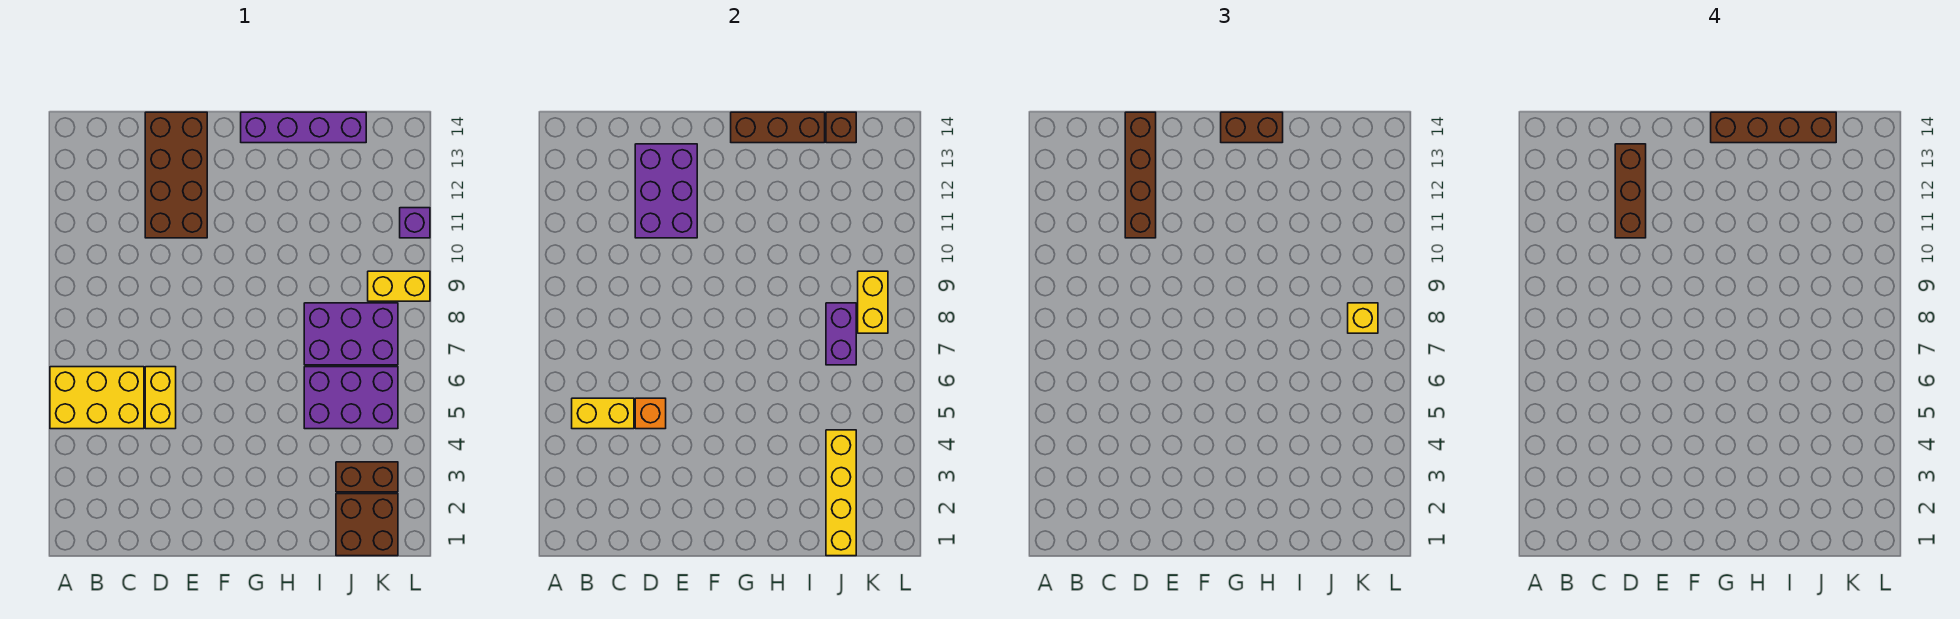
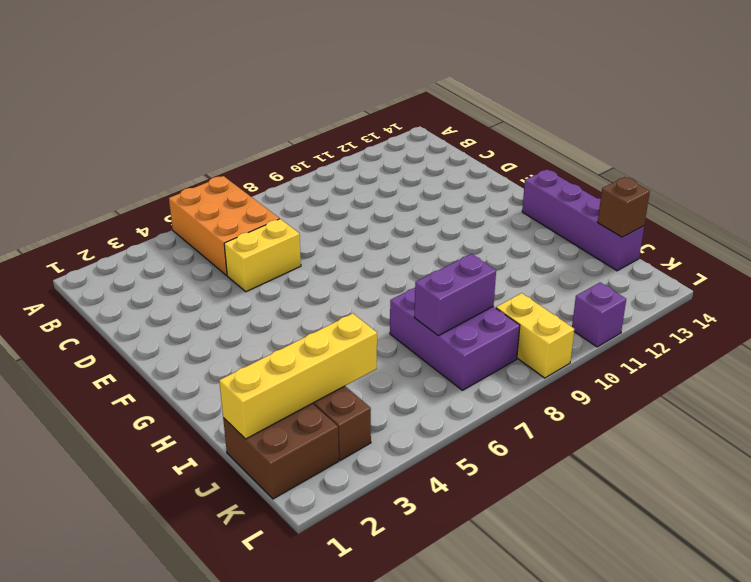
orange 2x3 brick [169,176,279,275] -> yellow 2x3 brick [50,367,144,429]
none -> brown 2x4 brick [145,112,207,238]
none -> purple 2x3 brick [304,367,398,429]
none -> yellow 1x2 brick [572,398,634,429]

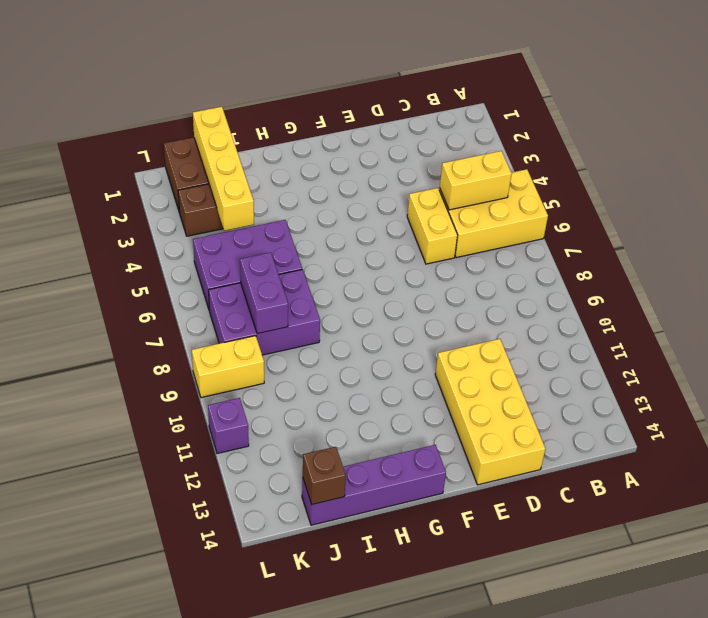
yellow 2x4 brick [435,339,545,485] -> brown 2x4 brick [145,112,207,238]
none -> orange 1x1 brick [635,398,666,429]
none -> purple 2x3 brick [635,144,697,238]
none -> brown 1x3 brick [731,112,825,143]

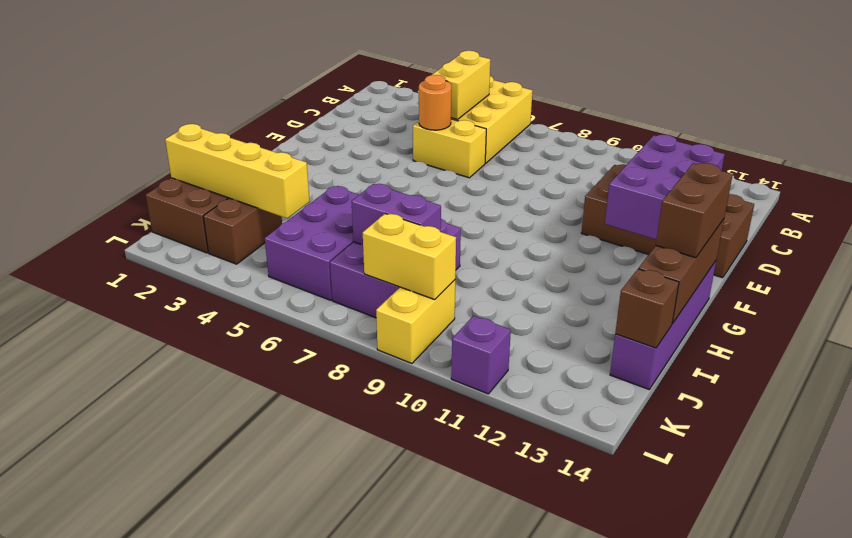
orange 1x1 round brick [419,75,451,130] -> orange 1x1 brick [635,398,666,429]
purple 2x3 brick [605,134,725,240] -> purple 2x3 brick turned to [635,144,697,238]
none -> brown 1x4 brick [1125,112,1156,238]
none -> yellow 1x1 brick [1348,303,1378,333]
none -> brown 1x3 brick [1615,144,1646,238]

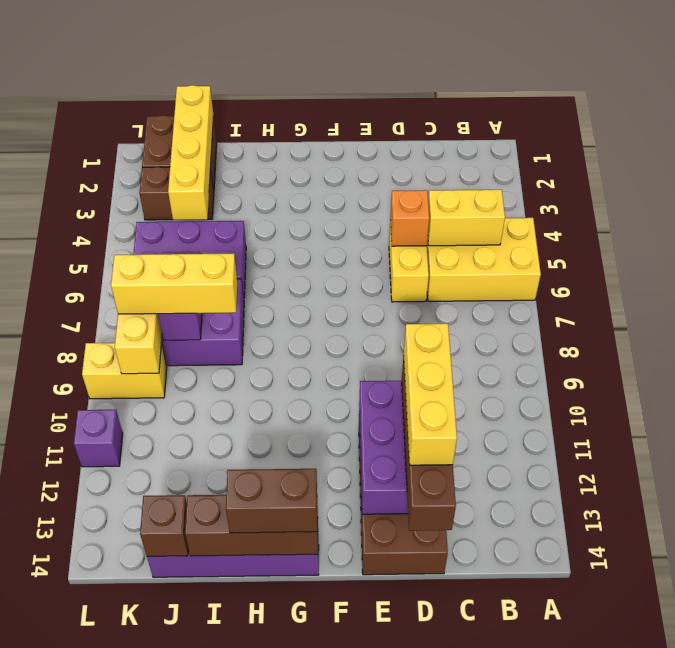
yellow 1x3 brick [404,324,457,465] -> brown 1x3 brick [1615,144,1646,238]
yellow 1x3 brick [111,253,237,314] -> yellow 1x1 brick [1348,303,1378,333]
none -> brown 1x4 brick [1711,112,1836,143]

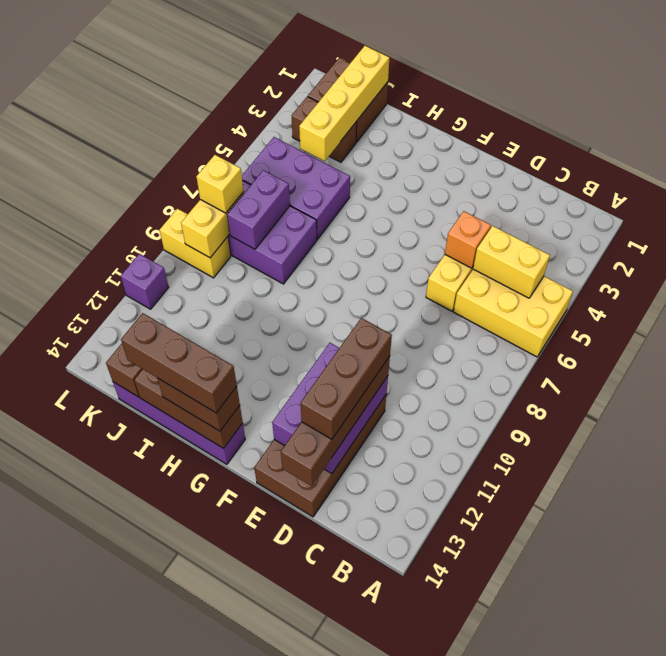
brown 1x3 brick [121,313,237,413] -> brown 1x4 brick [1711,112,1836,143]

